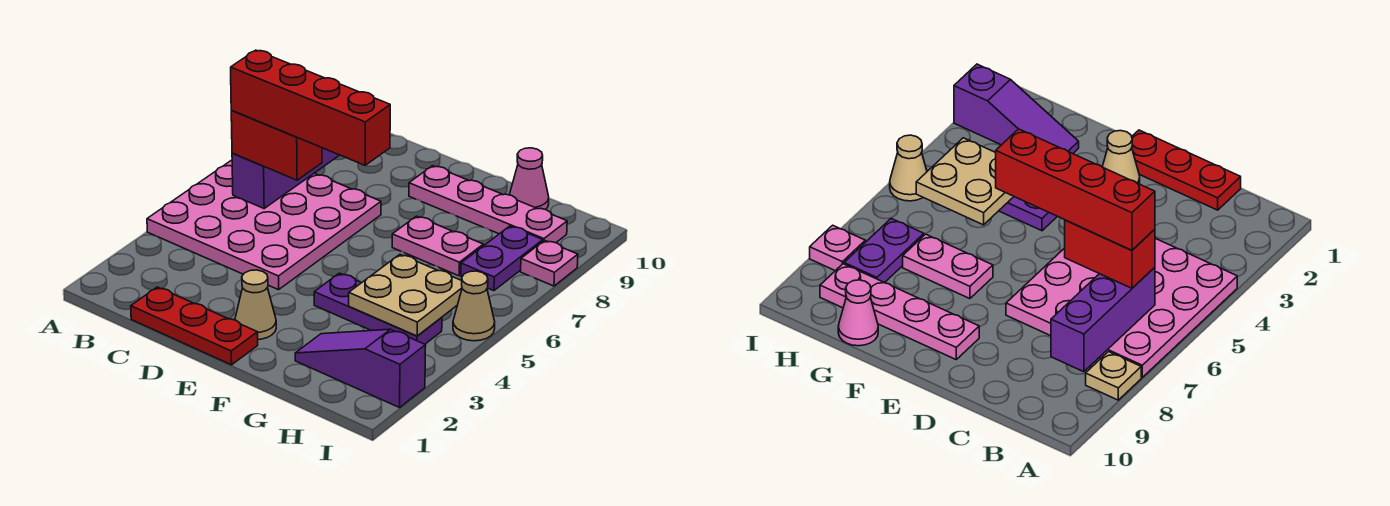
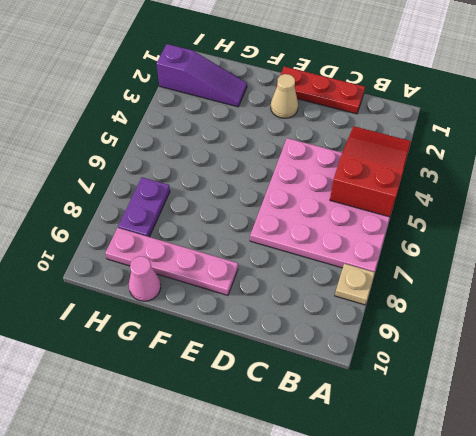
red 2x3 slope [330,126,411,217] -> none
none -> purple 1x3 plate [314,273,442,344]
none -> pink 1x2 plate [392,216,483,276]
none -> tan 1x1 cone [453,271,495,341]

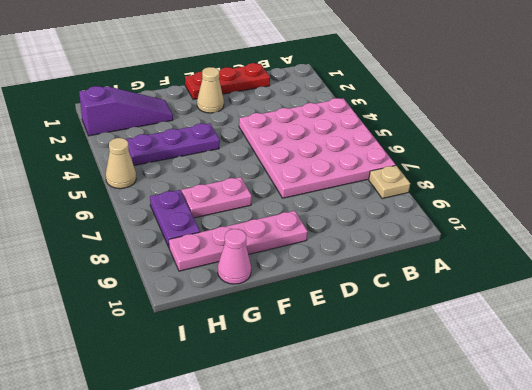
none -> pink 1x1 plate [521,240,578,286]
none -> purple 1x3 brick [232,148,339,208]
none -> tan 2x2 plate [349,255,462,336]

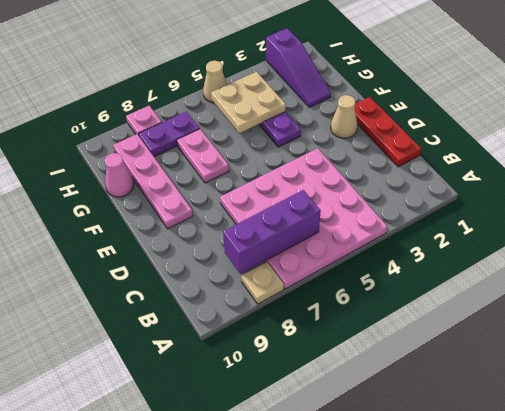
none -> red 1x2 brick [231,111,322,180]
none -> red 1x4 brick [231,50,390,165]

